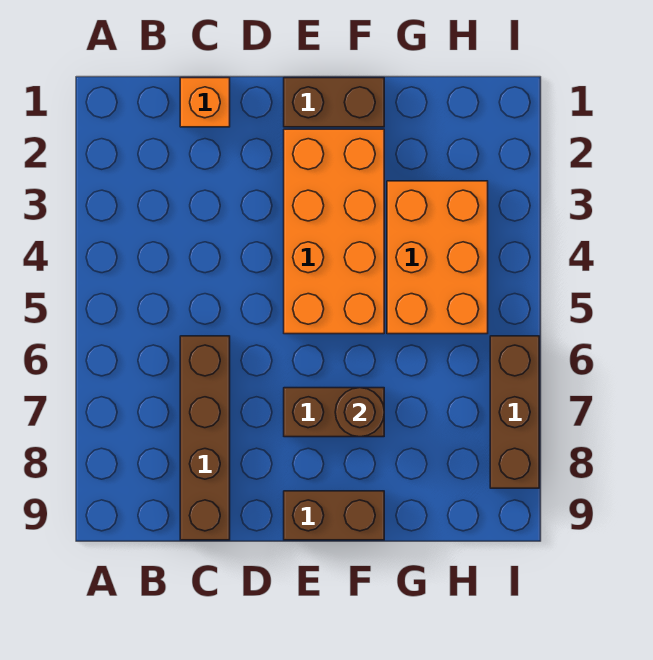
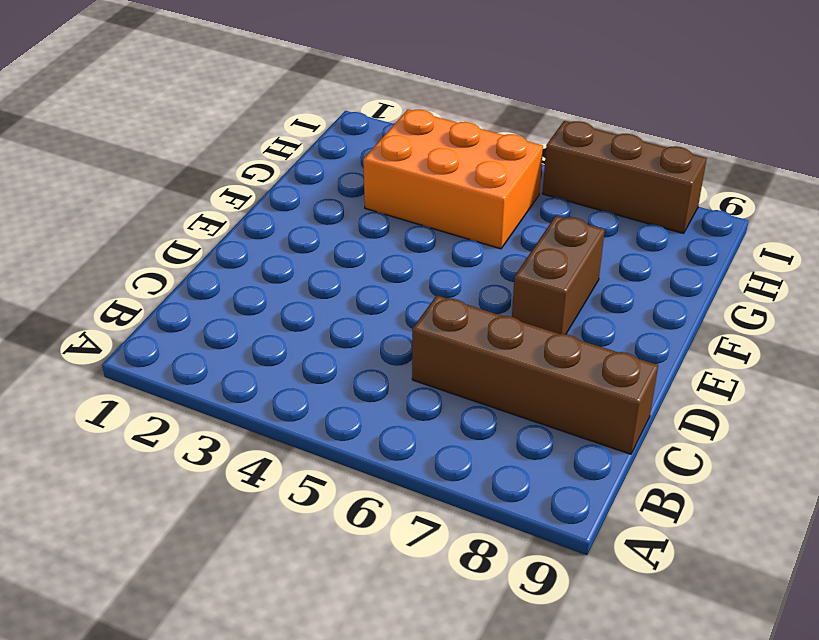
none -> orange 1x1 brick [180,78,230,127]
none -> brown 1x2 brick [284,78,384,127]

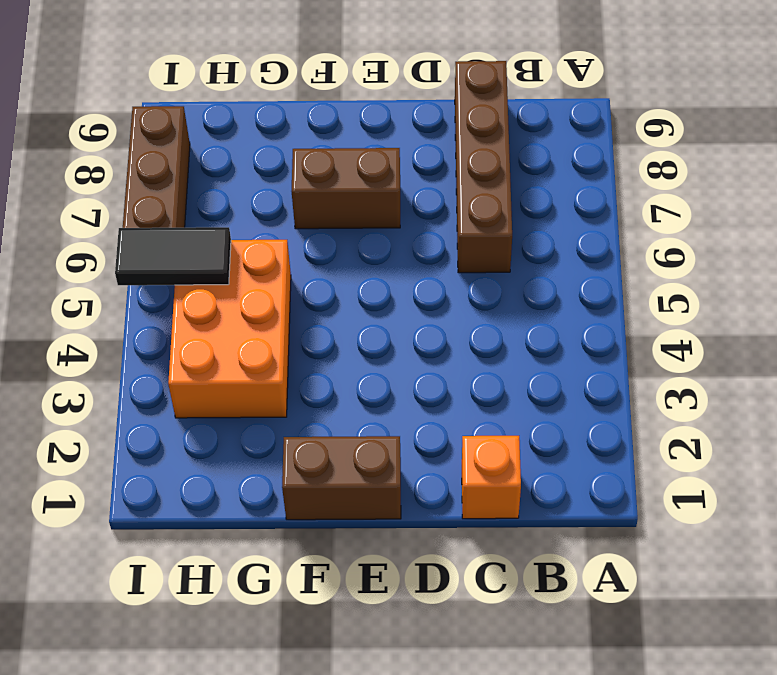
black 1x2 tile [115,227,231,285] -> none
none -> orange 2x4 brick [284,129,384,334]
none -> brown 1x2 brick [284,491,384,540]

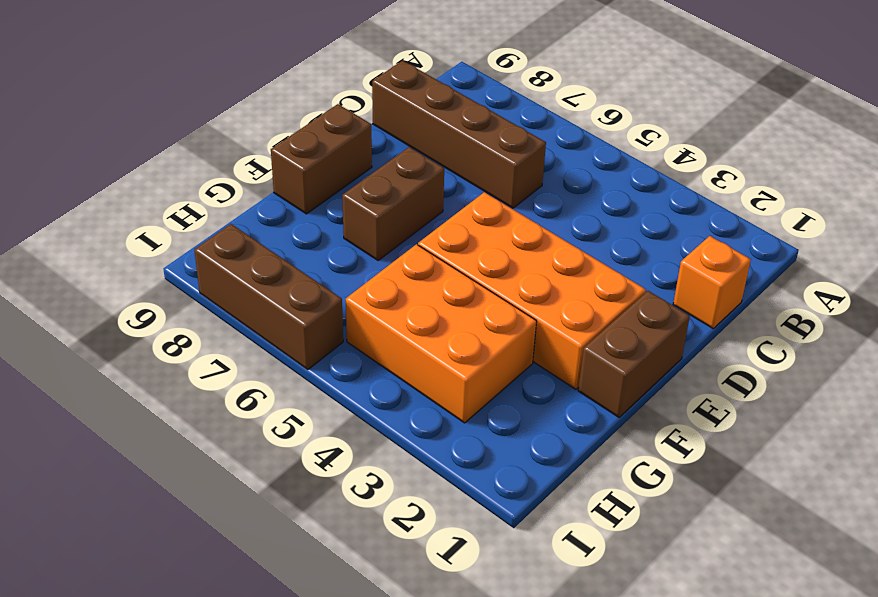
none -> brown 1x1 round brick [335,388,384,437]

